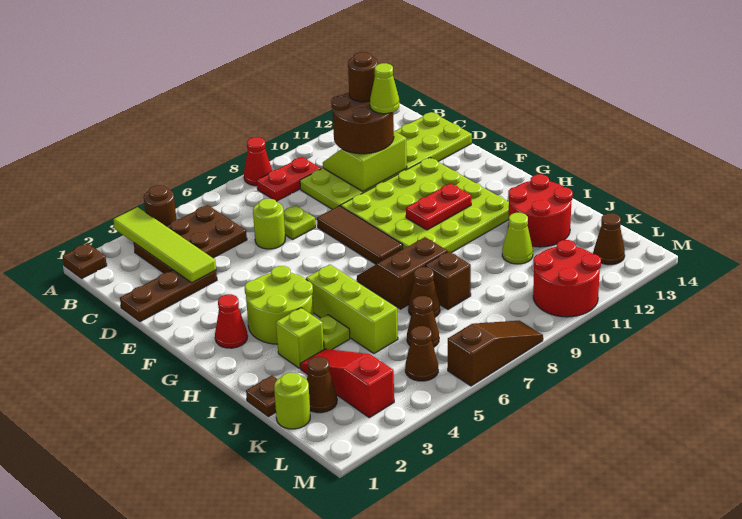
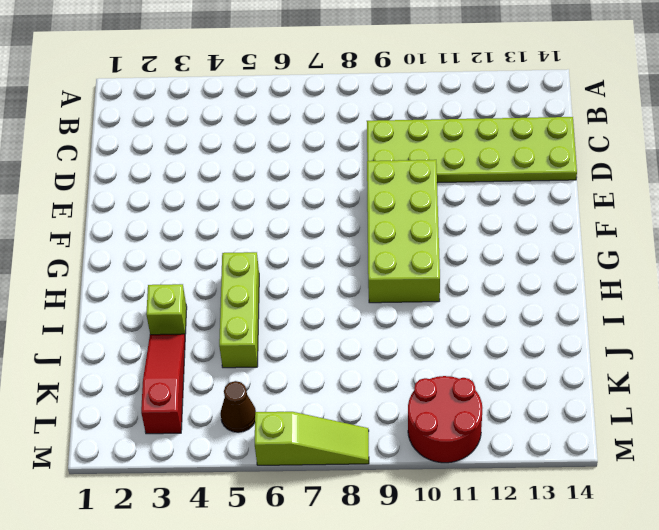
lime 2x4 brick [367,160,440,303] -> lime 4x4 plate [341,158,509,253]
lime 1x3 slope [255,412,369,465] -> brown 1x3 slope [448,321,543,386]
none -> brown 1x1 plate [63,243,107,278]
none -> brown 1x1 round brick [144,185,176,226]
none -> red 1x1 cone [244,137,272,186]
none -> brown 2x3 plate [134,205,247,273]

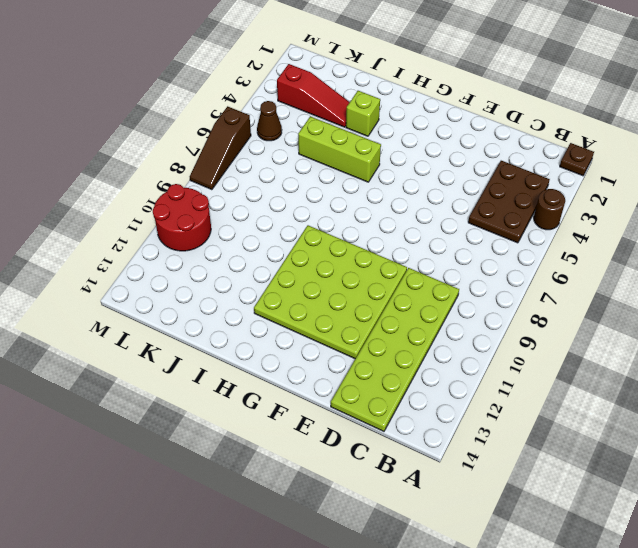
none -> red 1x1 cone [244,137,272,186]
none -> red 1x2 plate [257,157,321,201]
none -> brown 1x3 plate [120,270,217,322]
none -> lime 1x1 round brick [253,199,285,249]

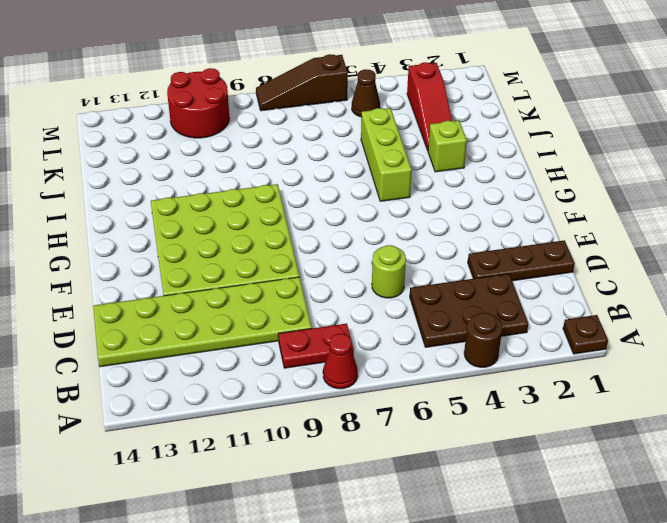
none -> lime 1x1 plate [284,206,315,239]
none -> brown 1x3 tile [317,206,403,264]
none -> red 1x1 cone [215,294,248,348]
none -> lime 2x2 round brick [245,266,314,344]

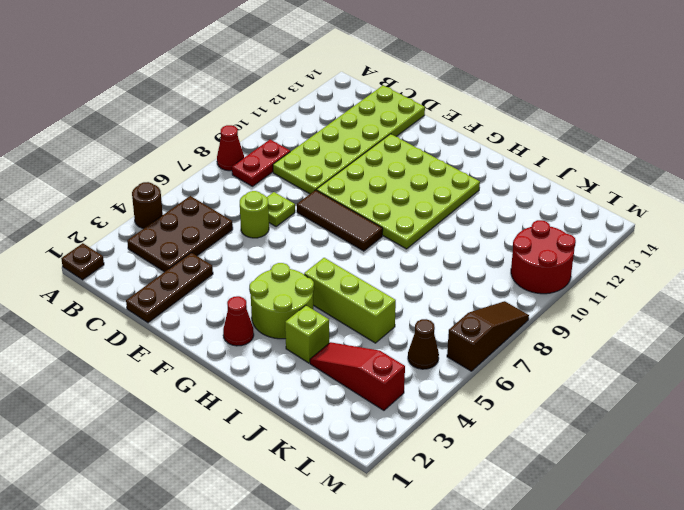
none -> brown 2x2 slope [357,237,447,309]
none -> lime 1x1 plate [319,315,350,350]
none -> red 2x2 round brick [508,174,573,247]
none -> brown 1x1 plate [246,376,277,417]

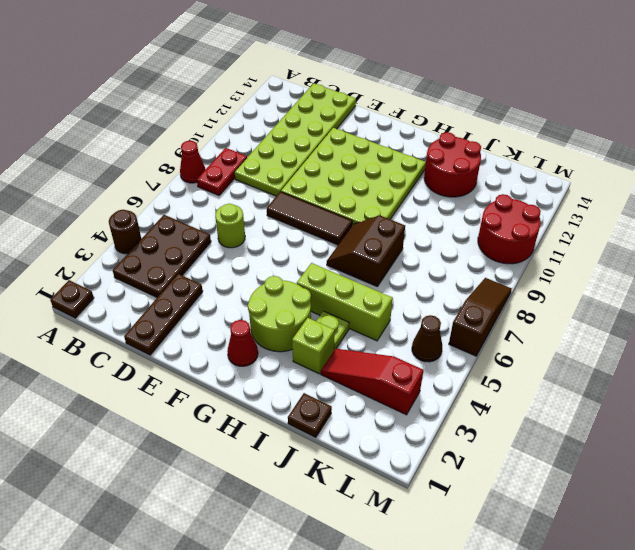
none -> lime 1x1 plate [284,206,315,239]
none -> brown 1x1 cone [408,267,440,317]
none -> brown 1x1 brick [426,251,471,309]
none -> lime 1x1 cone [502,213,533,264]

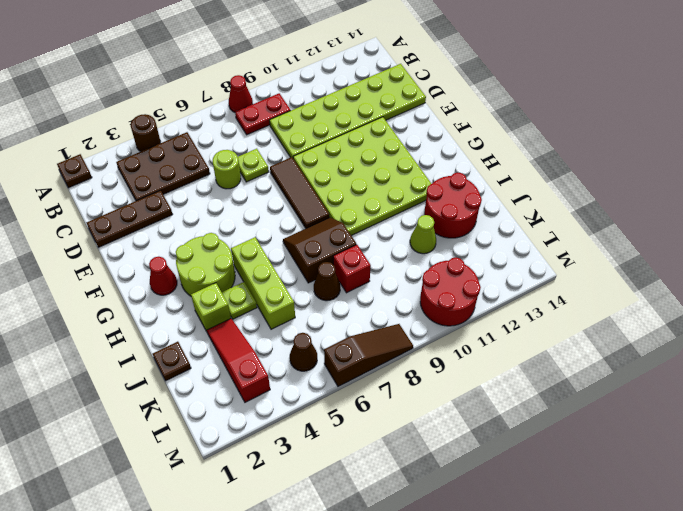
red 1x1 brick [333,245,371,293] -> brown 1x1 brick [426,251,471,309]
none -> lime 1x1 round brick [274,373,310,429]
none -> brown 1x1 cone [307,357,337,413]
none -> brown 1x1 cone [407,296,439,347]
none -> brown 1x1 cone [594,213,625,265]

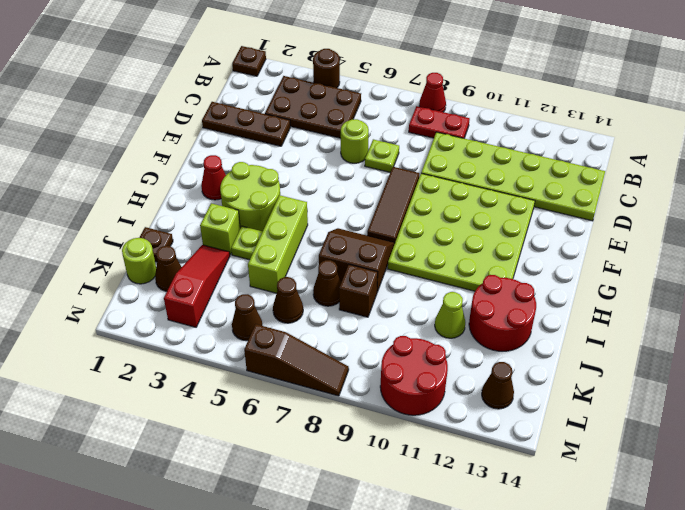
none -> lime 1x4 tile [113,207,216,283]
none -> lime 2x2 slope [323,131,407,191]
none -> red 1x2 plate [406,183,471,230]
none -> brown 2x2 round brick [331,93,394,154]

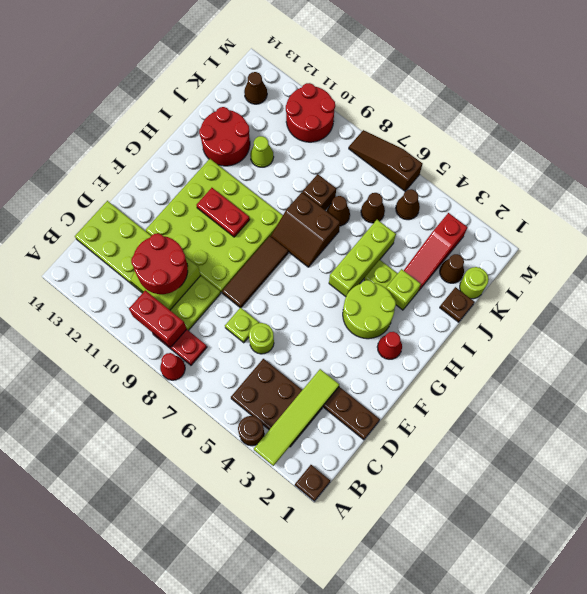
red 1x2 brick [129,290,187,347] -> none
red 2x2 round brick [131,233,188,294] -> brown 2x2 round brick [331,93,394,154]
none -> brown 1x1 round brick [348,52,378,102]
none -> lime 1x1 cone [370,63,399,114]

